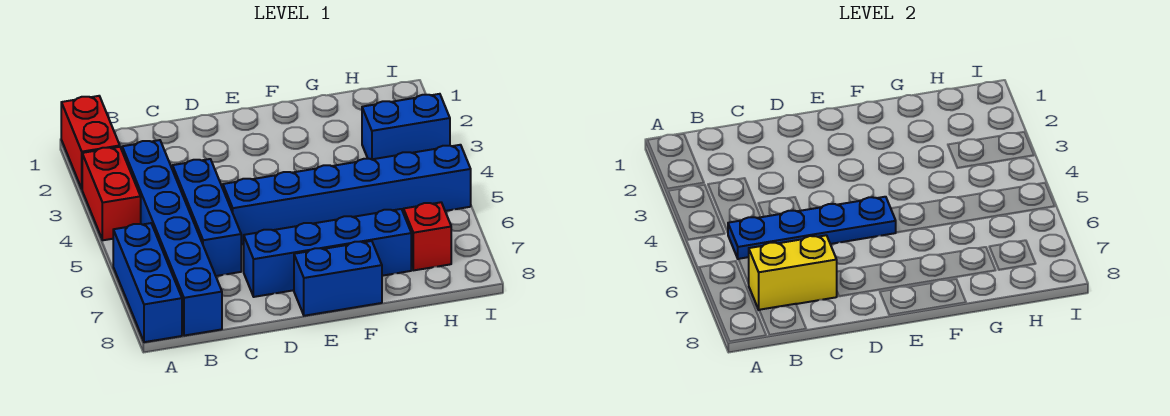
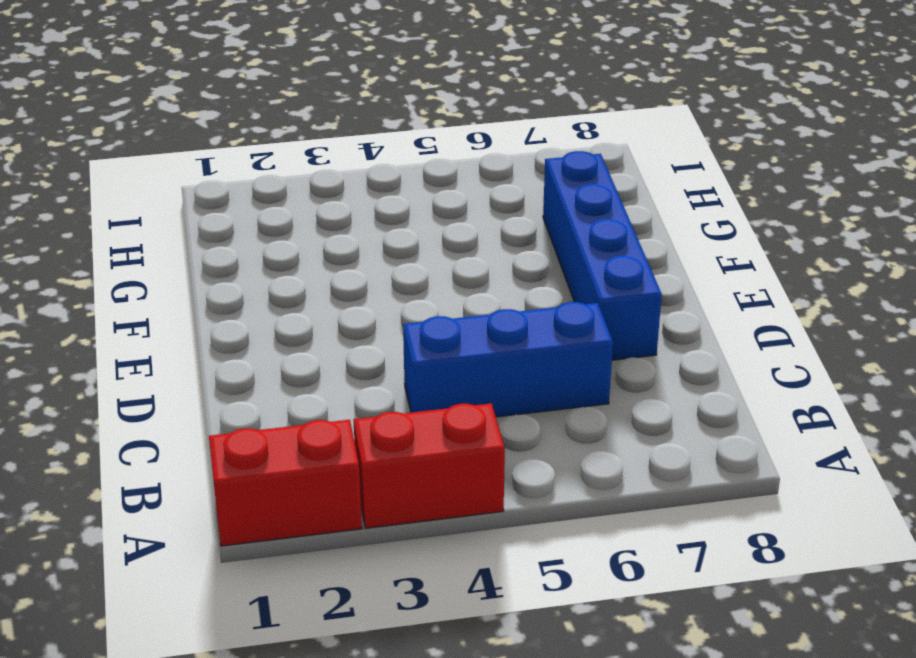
none -> blue 1x3 brick [113,223,182,342]
none -> blue 1x6 brick [122,140,222,336]
none -> blue 1x6 brick [223,145,471,245]

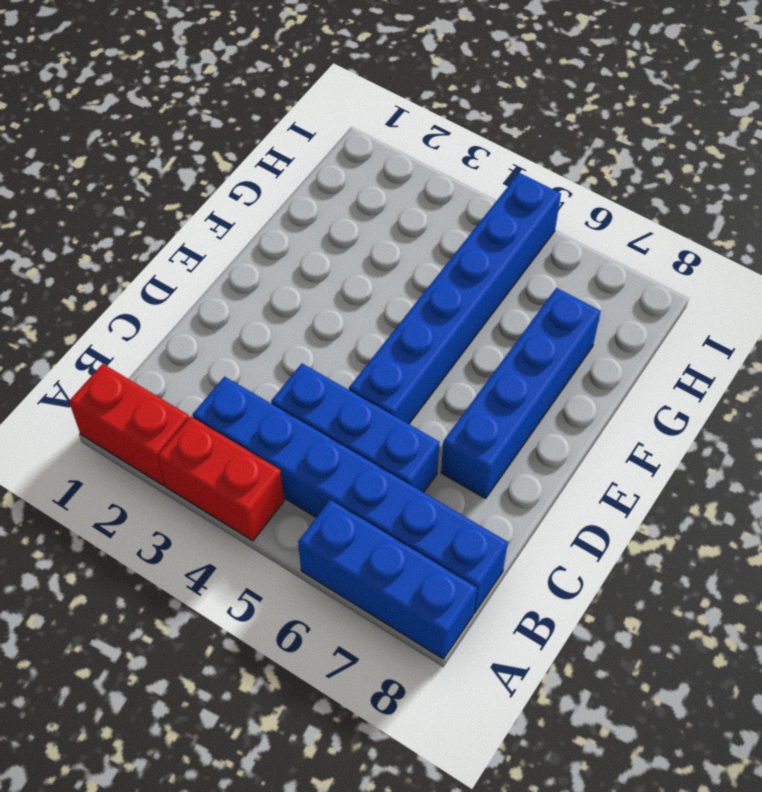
none -> blue 1x2 brick [294,241,382,316]
none -> blue 1x2 brick [362,94,450,159]
none -> red 1x1 brick [403,202,451,270]

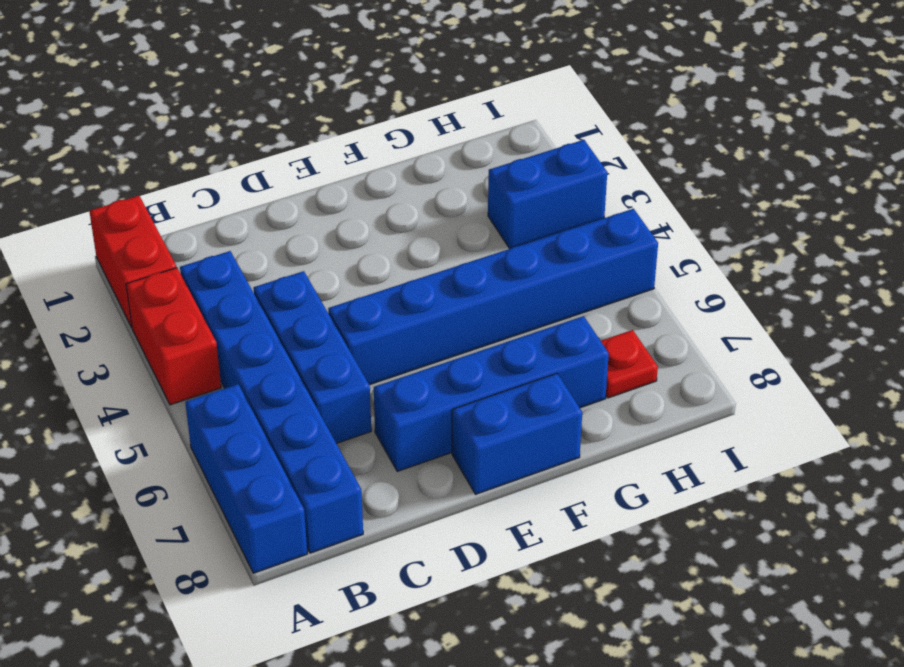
red 1x1 plate [601,330,658,398] -> red 1x1 brick [403,202,451,270]
none -> blue 1x4 plate [728,197,896,259]
none -> yellow 1x2 brick [748,235,837,310]

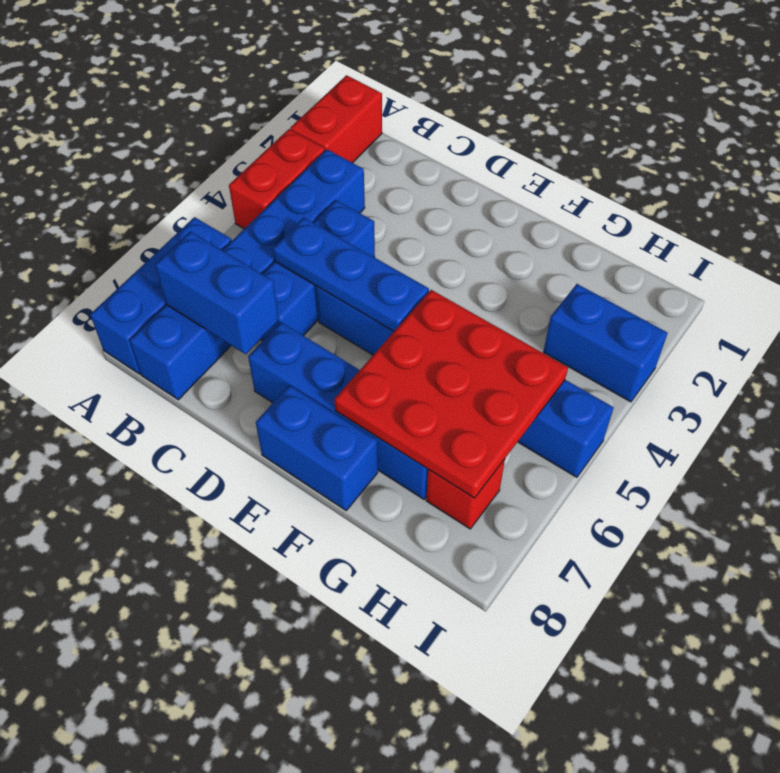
blue 1x2 brick [155,232,279,354] -> yellow 1x2 brick [748,235,837,310]
blue 1x3 plate [273,218,429,332] -> blue 1x4 plate [728,197,896,259]
red 3x3 plate [334,290,568,498] -> none

